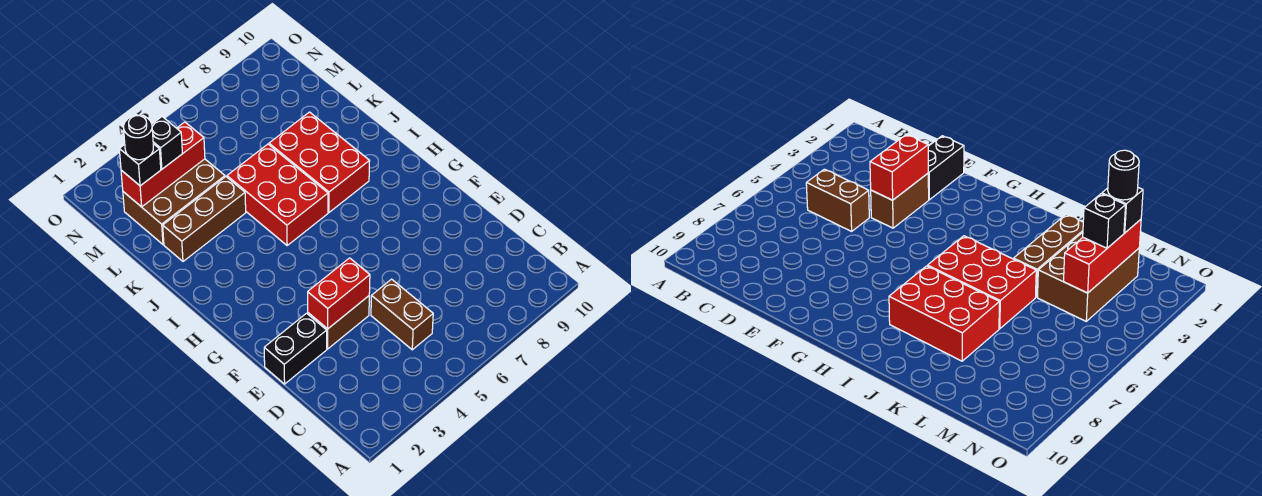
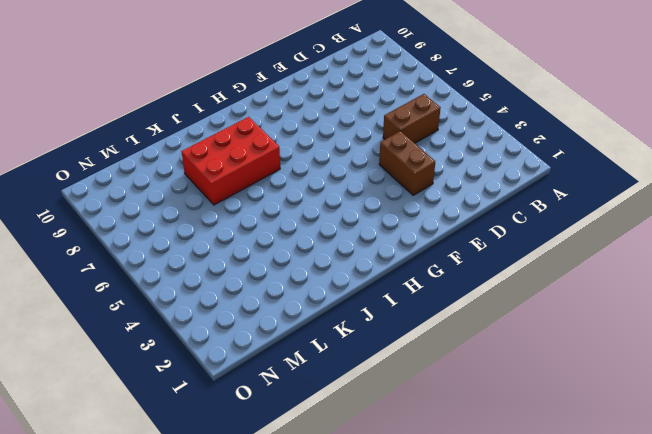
none -> black 1x2 brick [264,313,327,384]
none -> red 2x3 brick [227,144,328,245]
none -> brown 1x3 brick [163,177,246,261]

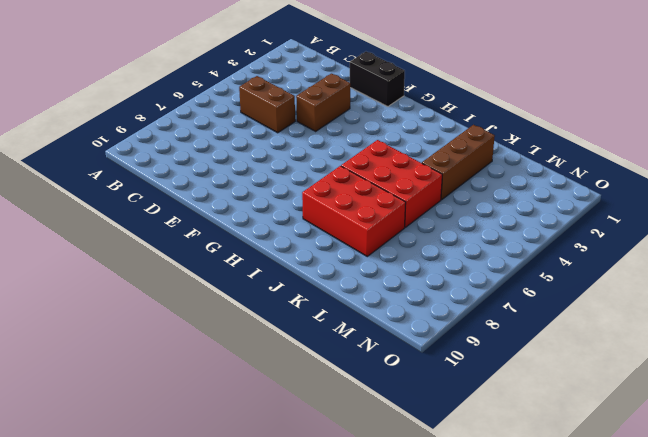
black 1x2 brick [350,52,405,107] -> black 1x2 brick turned to [264,313,327,384]
none -> brown 2x3 brick [123,159,225,244]
none -> red 1x2 brick [308,258,370,329]
none -> red 1x3 brick [121,122,205,207]

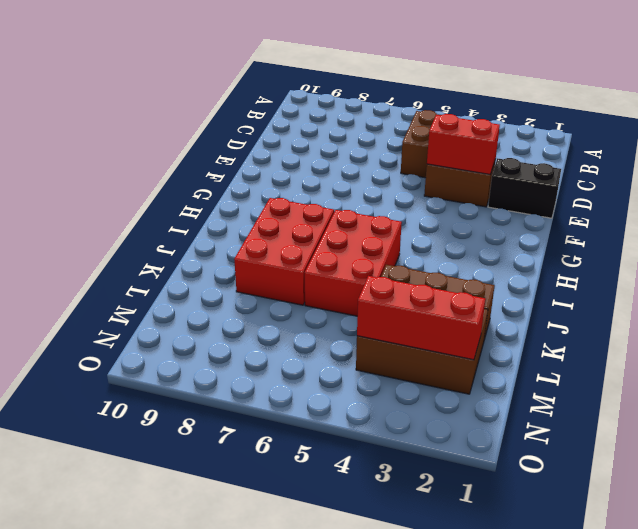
none -> black 1x1 brick [119,144,161,186]
none -> black 1x1 brick [152,117,182,169]
none -> black 1x1 round brick [124,115,153,160]

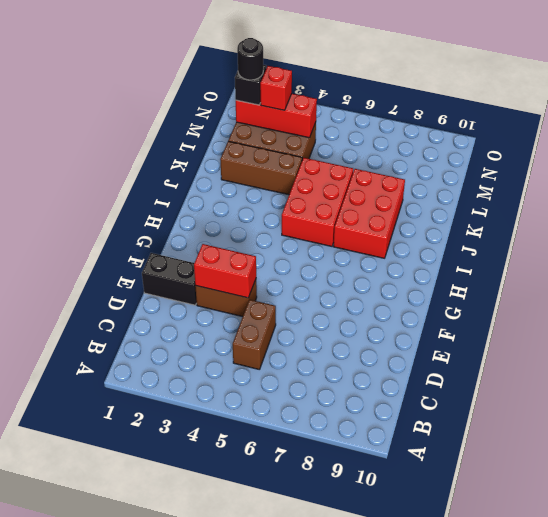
red 1x1 brick [260,66,292,110] -> black 1x1 brick [152,117,182,169]

